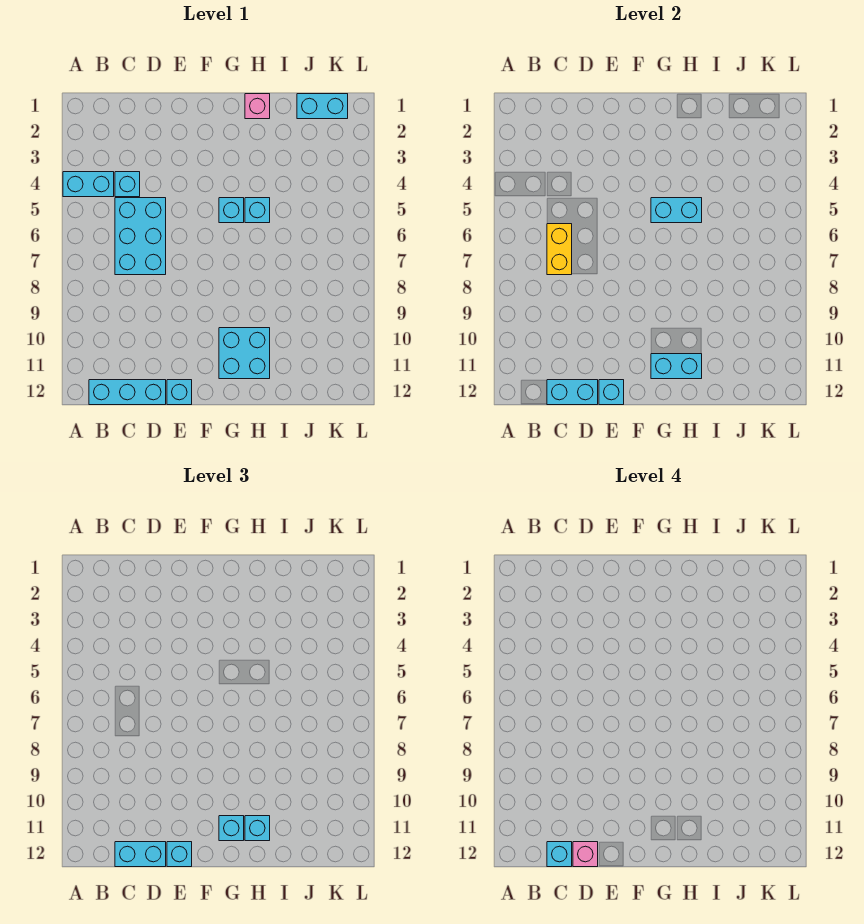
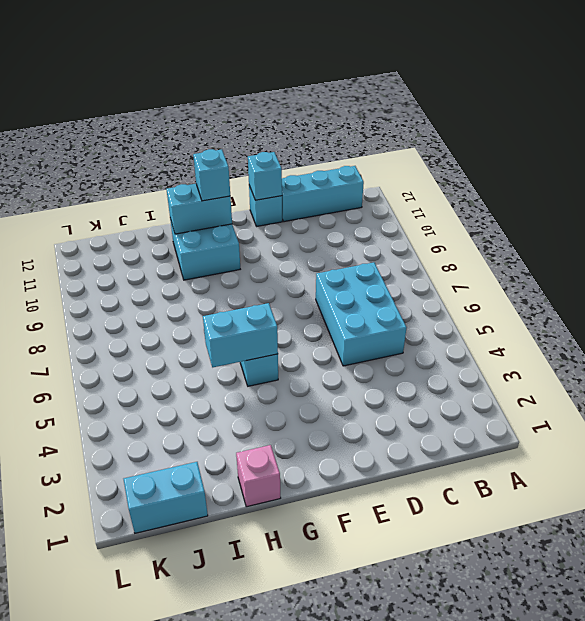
none -> cyan 1x2 brick [63,172,114,197]
none -> cyan 1x1 brick [115,172,140,197]
none -> cyan 1x1 brick [245,198,270,223]

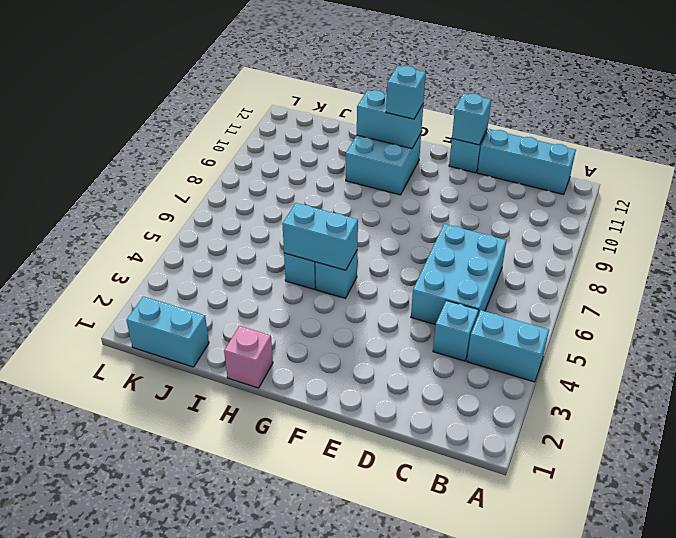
none -> yellow 1x2 brick [547,224,572,275]
none -> cyan 1x2 brick [547,380,598,405]
none -> cyan 1x2 brick [115,842,166,867]

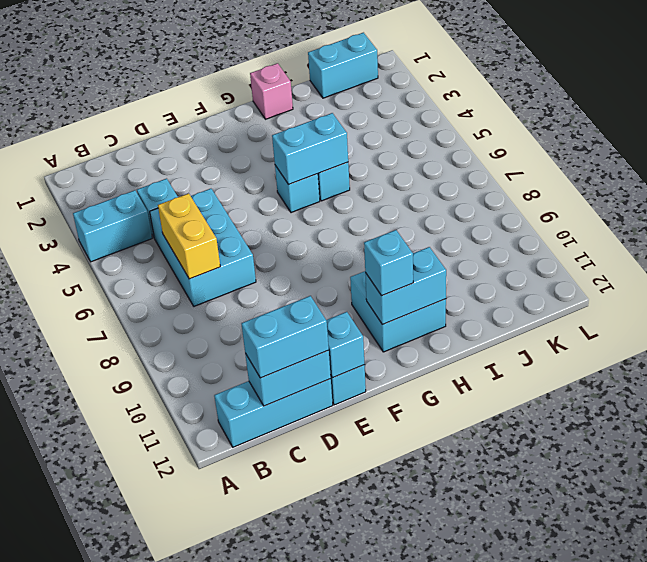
none -> cyan 1x1 brick [167,842,192,867]
none -> cyan 1x1 brick [245,816,270,841]
none -> cyan 1x1 brick [547,842,572,867]

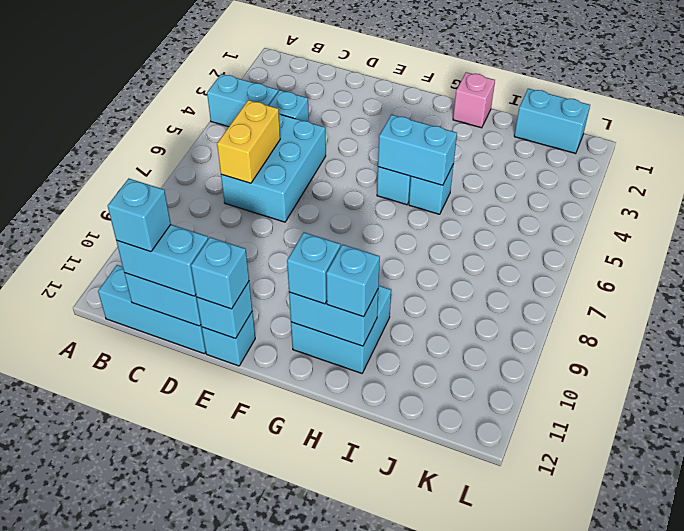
none -> pink 1x1 brick [573,842,598,867]

